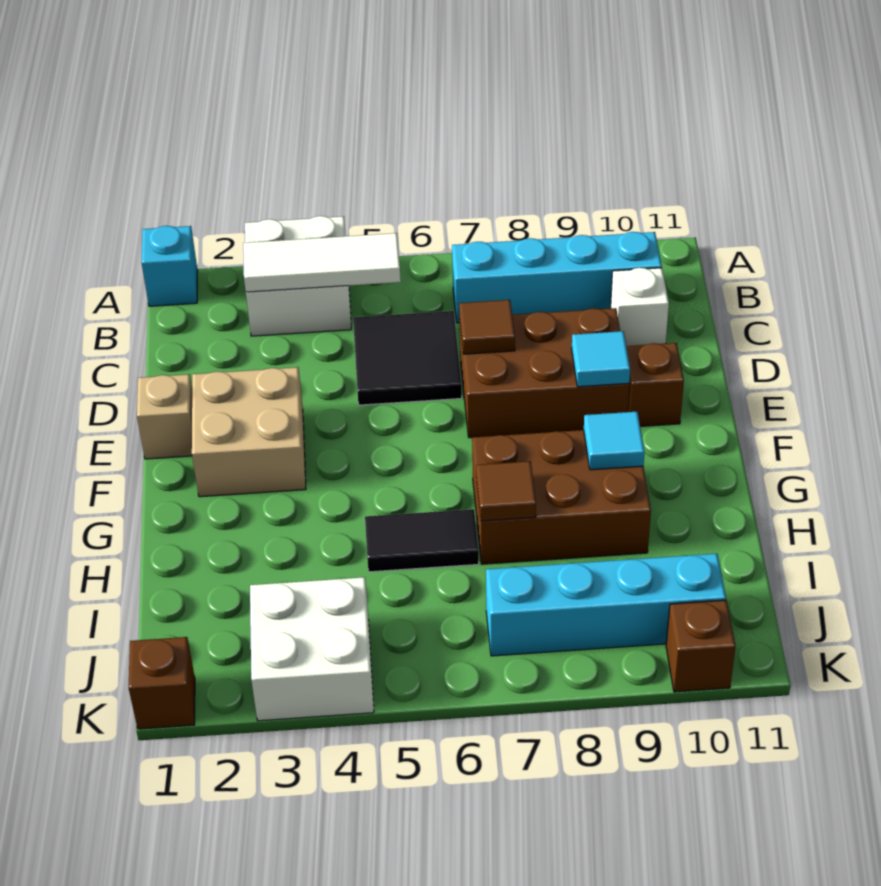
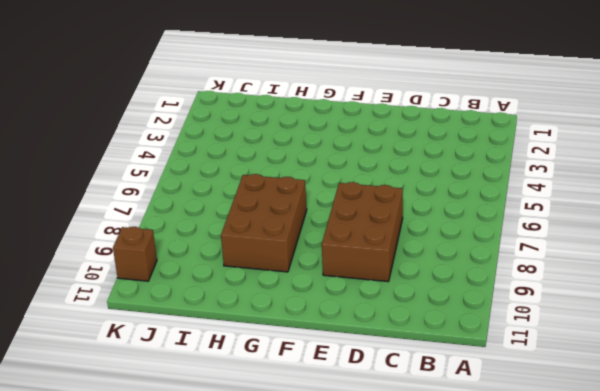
none -> cyan 1x1 brick [141,226,198,306]
none -> white 2x2 brick [245,216,351,336]
none -> cyan 1x4 brick [452,232,662,323]

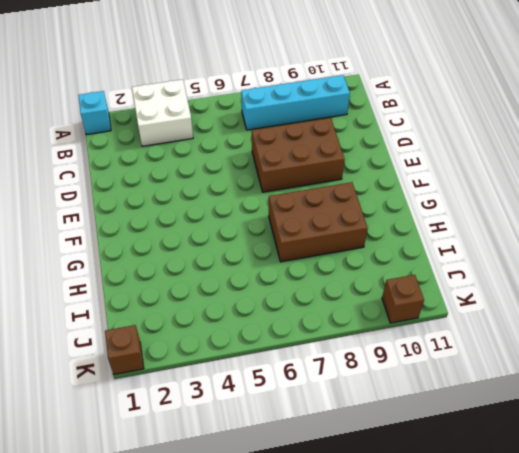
none -> black 2x2 tile [353,311,462,405]
none -> white 1x1 brick [611,268,669,346]
none -> tan 1x1 brick [137,374,192,459]

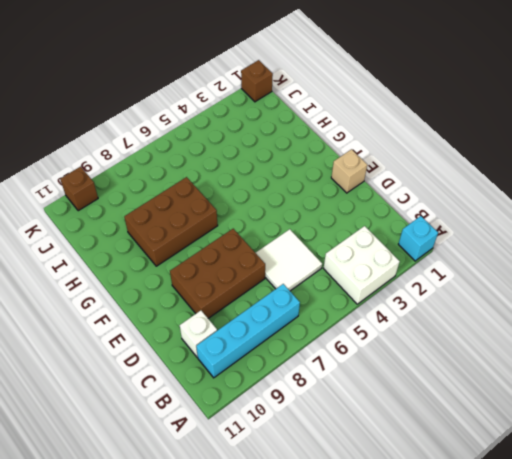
white 2x2 tile [256,229,322,291] -> black 2x2 tile [353,311,462,405]
none -> tan 2x2 brick [192,367,306,497]
none -> brown 1x1 brick [626,343,684,426]
none -> black 1x2 tile [365,509,479,572]

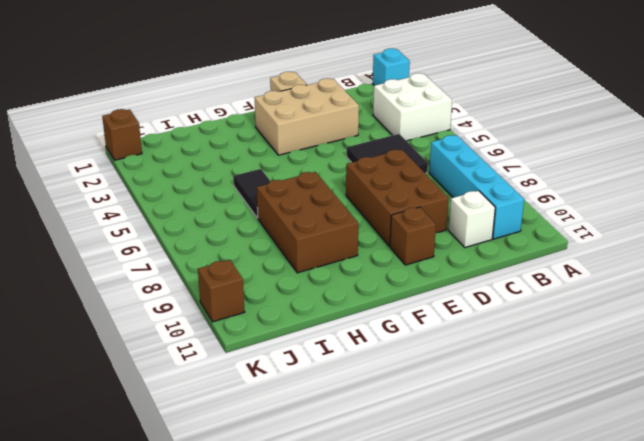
tan 2x3 brick [255,78,359,155] -> tan 2x2 brick [192,367,306,497]
none -> white 2x2 brick [250,577,374,721]
none -> cyan 1x4 brick [486,554,726,656]
none -> white 1x3 tile [243,233,401,292]

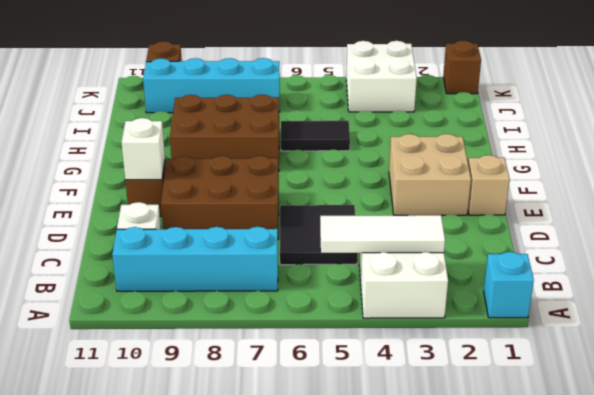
white 1x1 brick [122,118,165,180] -> none
none -> brown 1x1 tile [459,300,515,354]
none -> cyan 1x1 tile [572,331,630,387]
none -> cyan 1x1 tile [584,412,645,470]

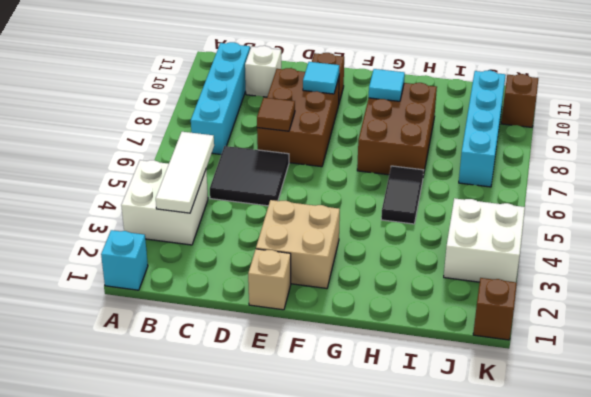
none -> brown 1x1 tile [476,461,536,521]

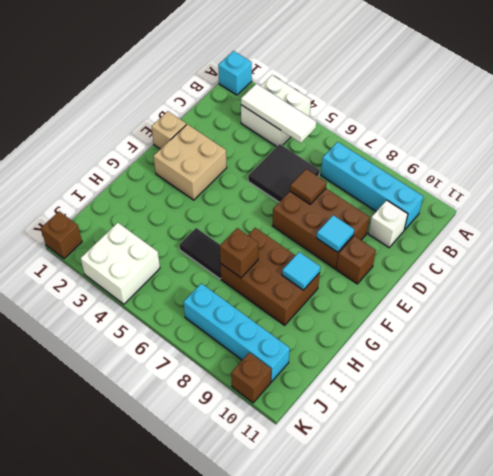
brown 1x1 brick [220,228,258,278] -> brown 1x1 tile [476,461,536,521]

